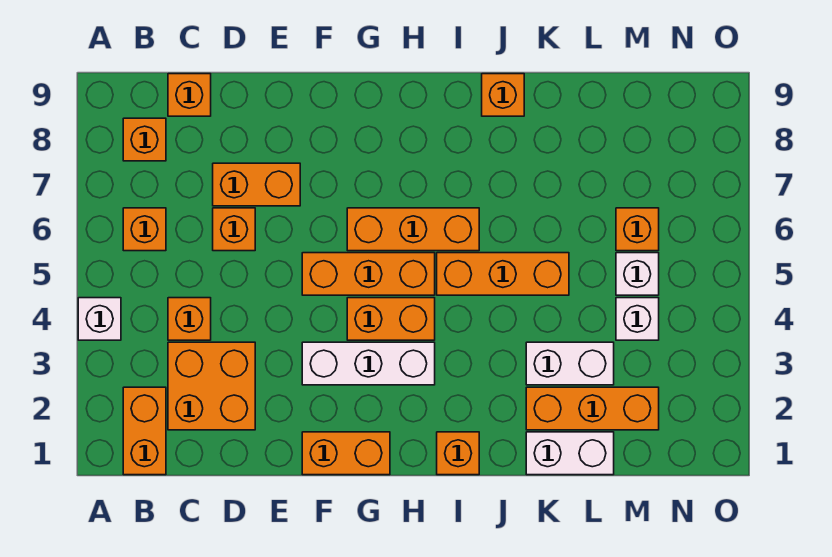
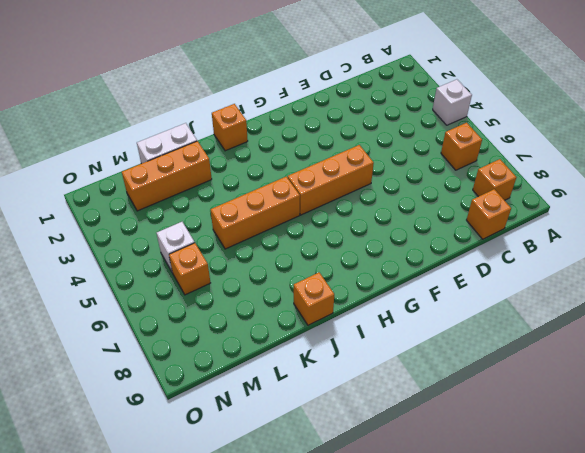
none -> orange 1x2 brick [123,387,166,475]
none -> orange 2x2 brick [168,342,255,430]
none -> orange 1x1 brick [168,298,211,340]

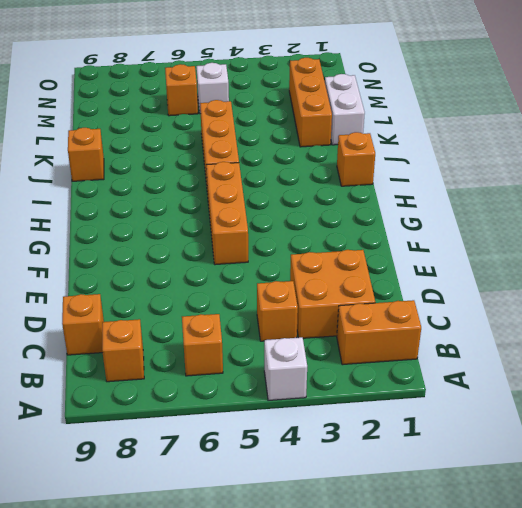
none -> orange 1x1 brick [213,208,255,251]
none -> orange 1x2 brick [213,163,300,206]
none -> orange 1x2 brick [302,432,390,475]

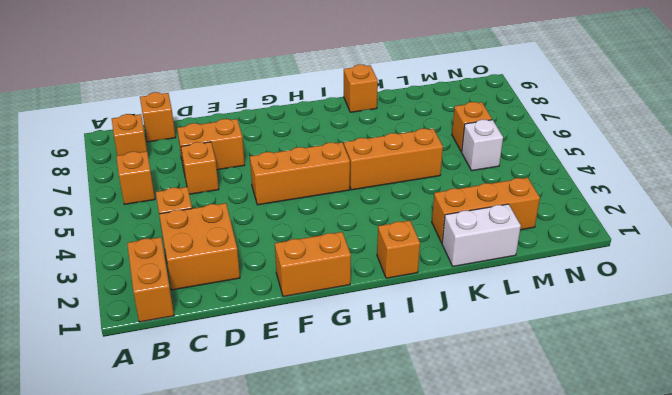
none -> white 1x1 brick [78,298,121,340]
none -> white 1x3 brick [302,342,435,385]
none -> orange 1x2 brick [347,298,435,340]

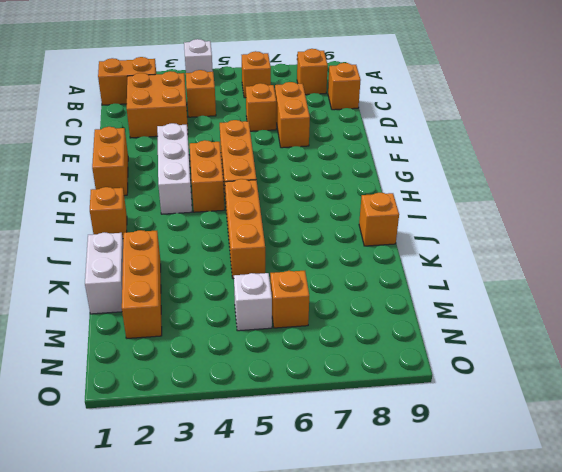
none -> orange 1x3 brick [347,208,479,251]
none -> white 1x2 brick [526,342,614,385]
none -> white 1x1 brick [616,298,659,340]

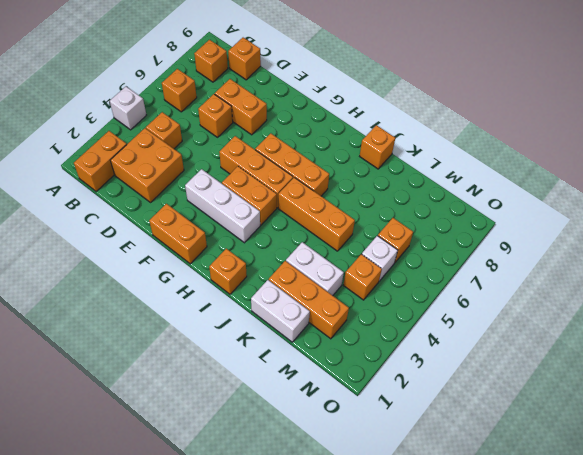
orange 1x1 brick [343,254,382,300] -> white 1x1 brick [616,298,659,340]

